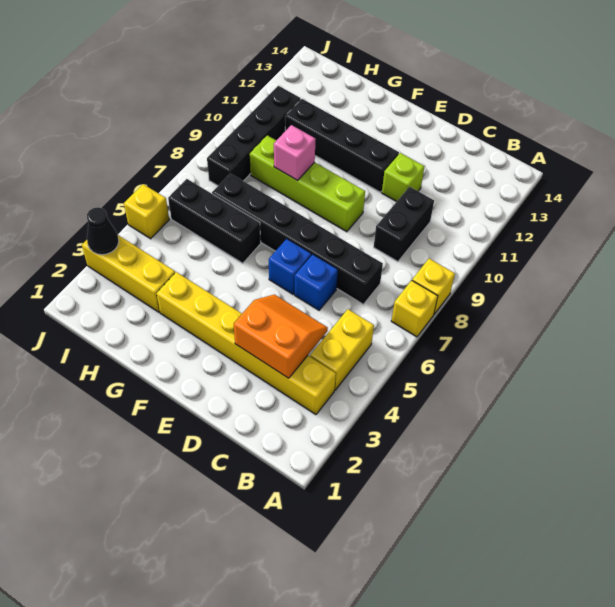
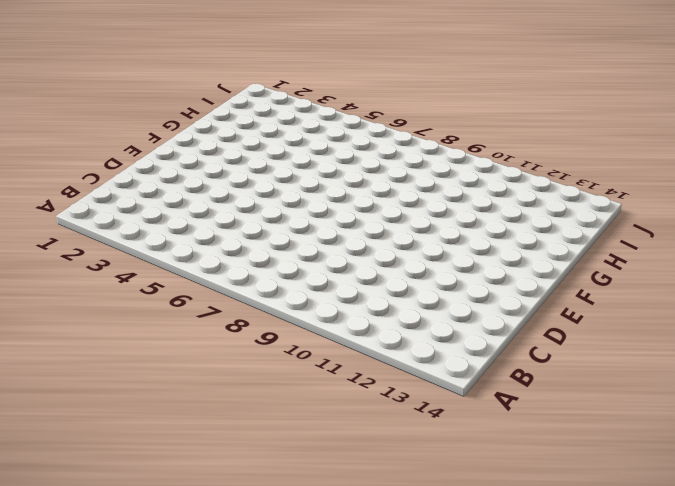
none -> yellow 1x1 brick [391,280,438,337]
none -> yellow 1x1 brick [412,259,455,314]
none -> yellow 1x6 brick [157,272,336,415]

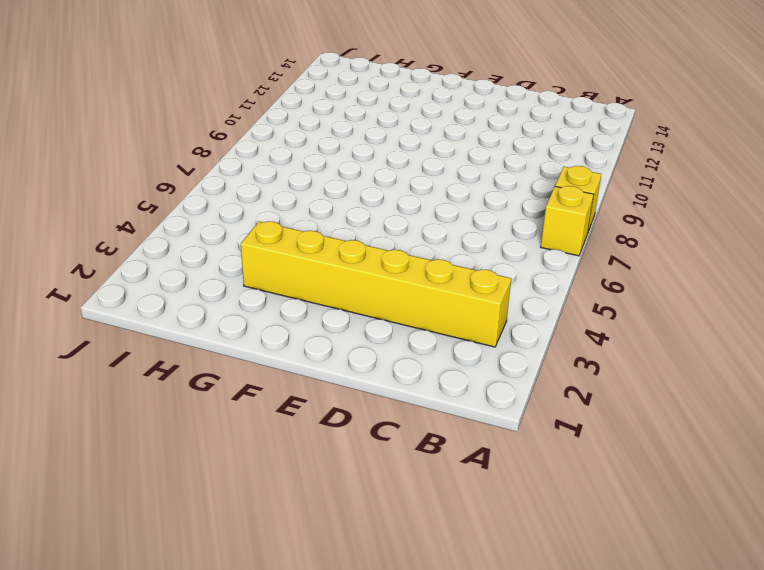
none -> yellow 1x2 brick [310,309,374,390]
none -> black 1x6 brick [212,174,383,304]
none -> black 1x2 brick [374,187,434,262]

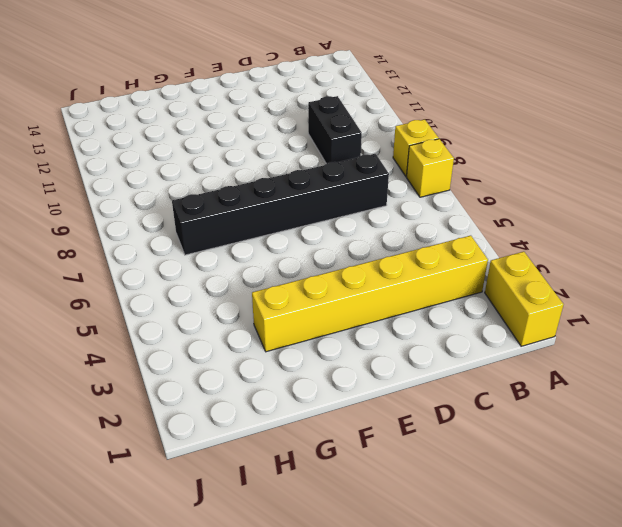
yellow 1x2 brick [485,252,564,346] -> yellow 1x2 brick moved to [310,309,374,390]
none -> blue 1x1 brick [295,255,338,310]
none -> lime 1x1 brick [382,153,425,202]
none -> blue 1x1 brick [269,239,311,294]

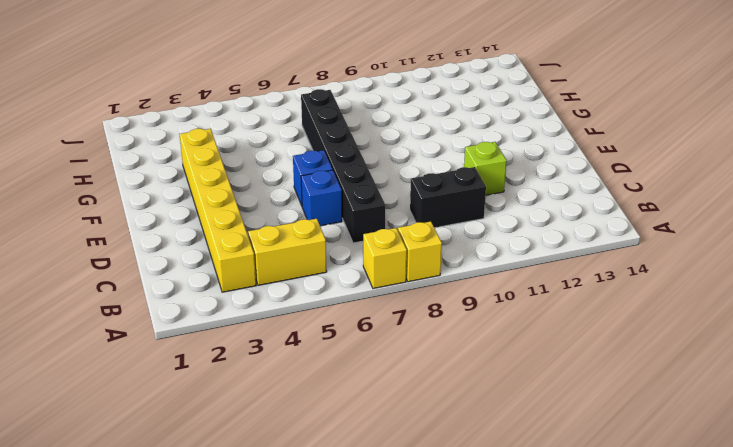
none -> lime 1x4 brick [250,135,365,232]
none -> black 1x4 brick [285,99,399,192]
none -> black 1x3 brick [168,179,261,263]

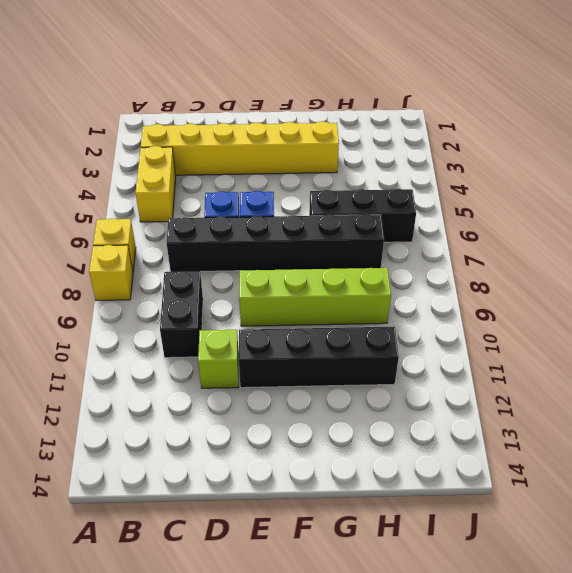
none -> yellow 1x3 brick [82,235,175,312]
none -> black 1x4 brick [207,86,301,186]
none -> yellow 1x1 brick [124,184,169,239]

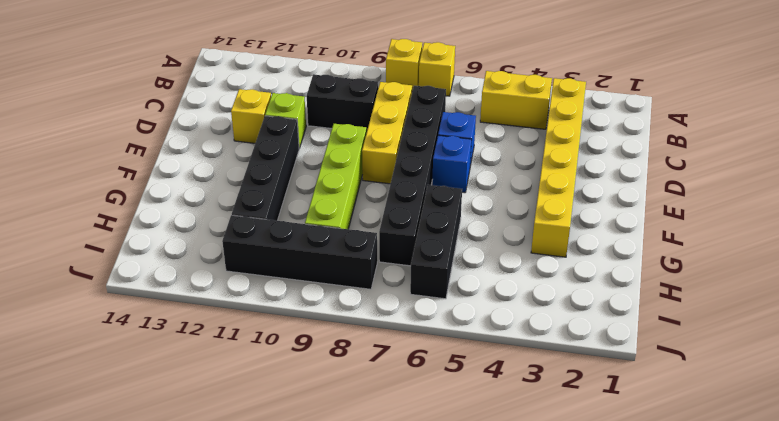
yellow 1x3 brick [362,82,412,184] -> yellow 1x3 brick moved to [82,235,175,312]
yellow 1x1 brick [231,89,271,143] -> yellow 1x1 brick moved to [124,184,169,239]
none -> orange 2x2 slope [234,295,328,378]
none -> pink 1x1 brick [274,125,316,181]
none -> black 1x1 cone [87,207,119,255]

